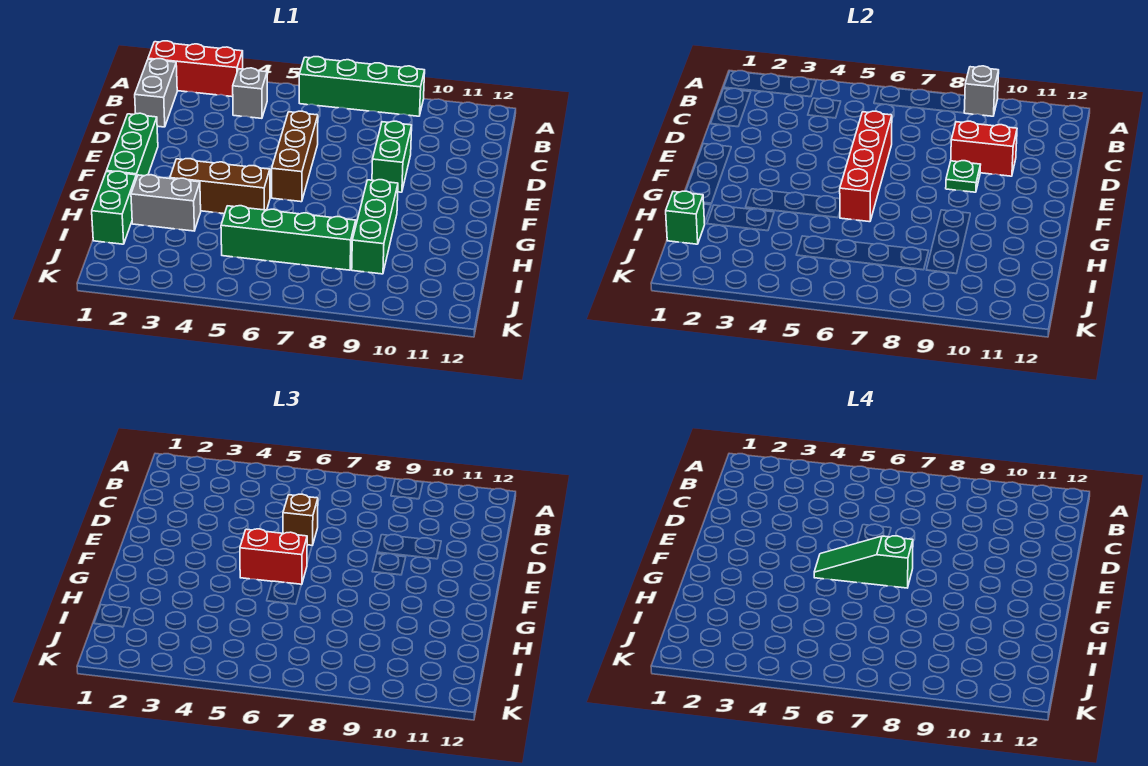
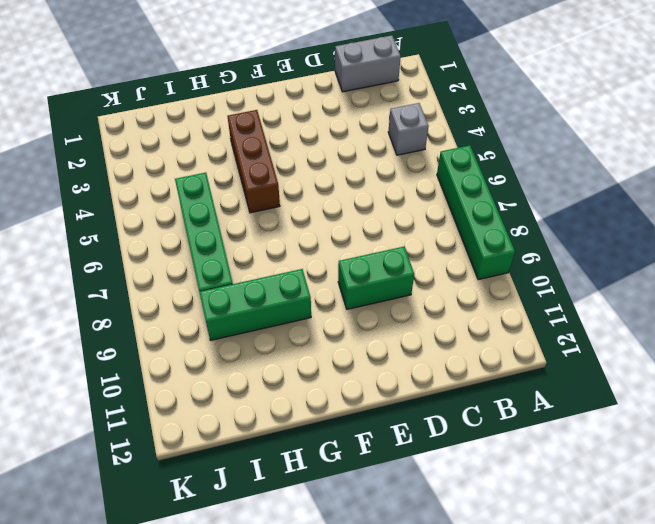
none -> red 1x3 brick [148,41,243,97]
none -> brown 1x3 brick [272,111,318,202]
none -> green 1x3 brick [107,113,158,178]

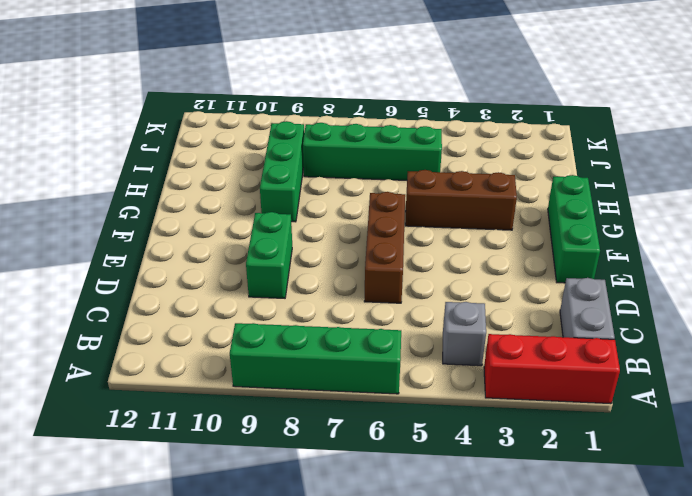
none -> green 1x2 brick [92,171,136,244]
none -> grey 1x2 brick [131,175,201,231]
none -> grey 1x1 brick [964,66,999,116]

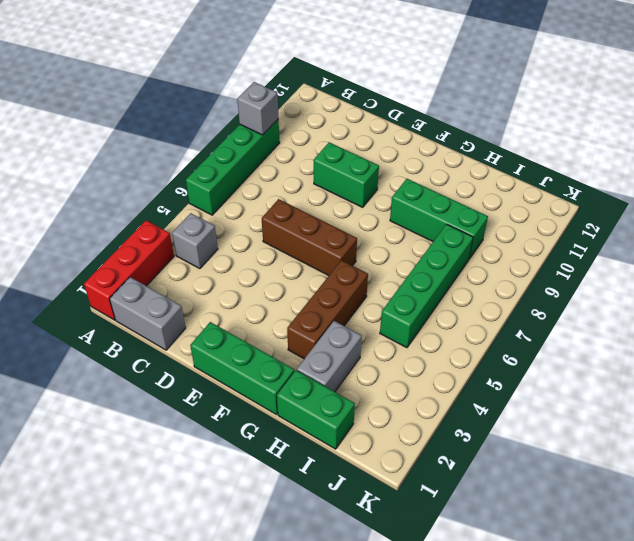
none -> red 1x4 brick [840,111,892,222]
none -> red 1x2 brick [951,121,1017,176]
none -> green 1x1 plate [946,161,981,192]

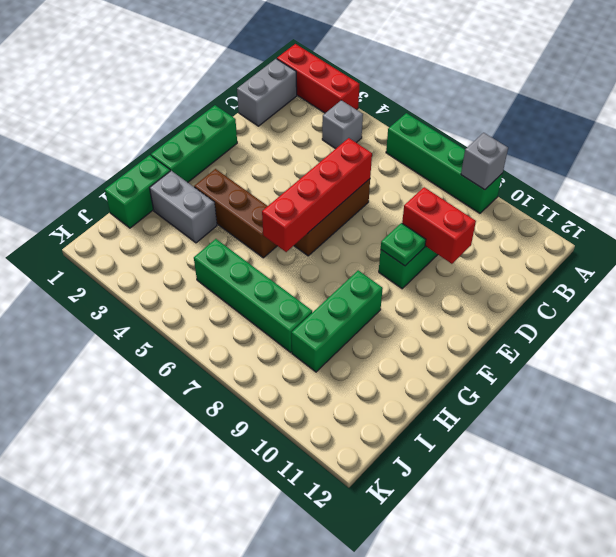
none -> green 1x1 brick [666,191,705,244]
none -> brown 1x1 brick [283,494,318,545]
none -> red 1x2 brick [240,529,307,585]

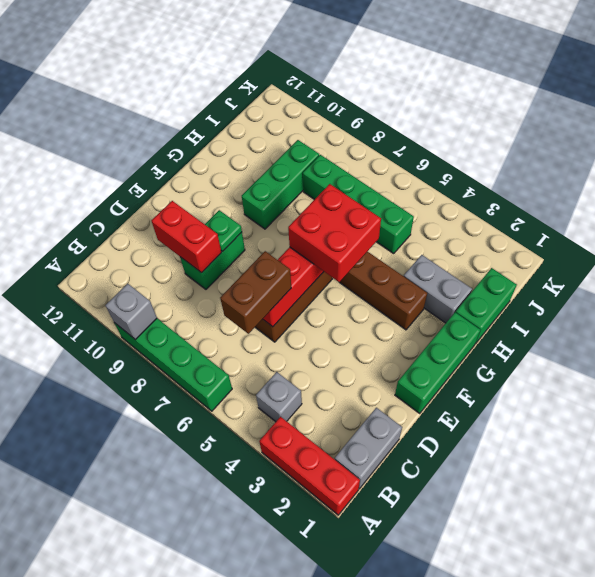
brown 1x2 brick [220,251,291,334] -> brown 1x1 brick [283,494,318,545]
red 2x2 brick [288,184,381,282] -> red 1x2 brick [240,529,307,585]
none -> green 1x1 brick [666,191,705,244]
none -> green 1x3 slope [814,536,913,588]

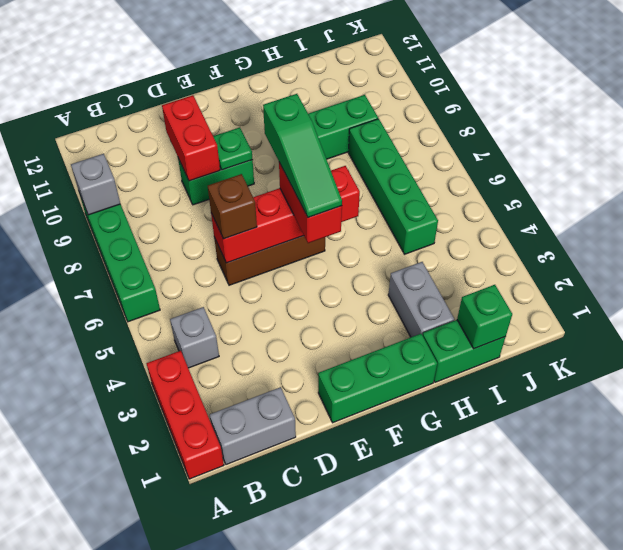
none -> brown 1x3 brick [170,159,270,214]

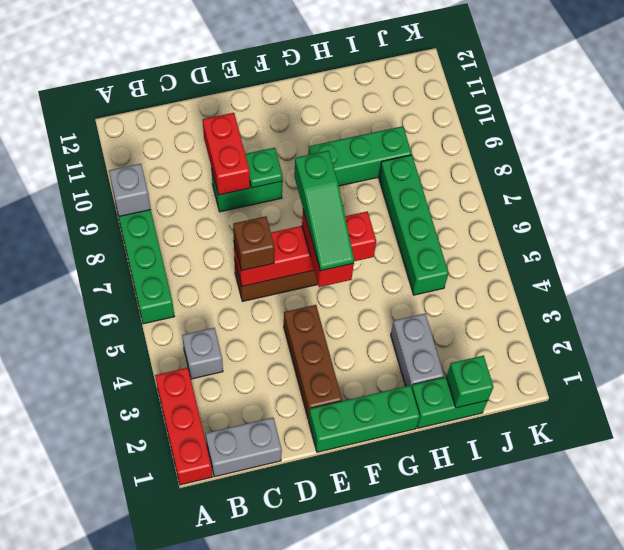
brown 1x3 brick [284,305,342,419] -> brown 1x3 brick moved to [170,159,270,214]

